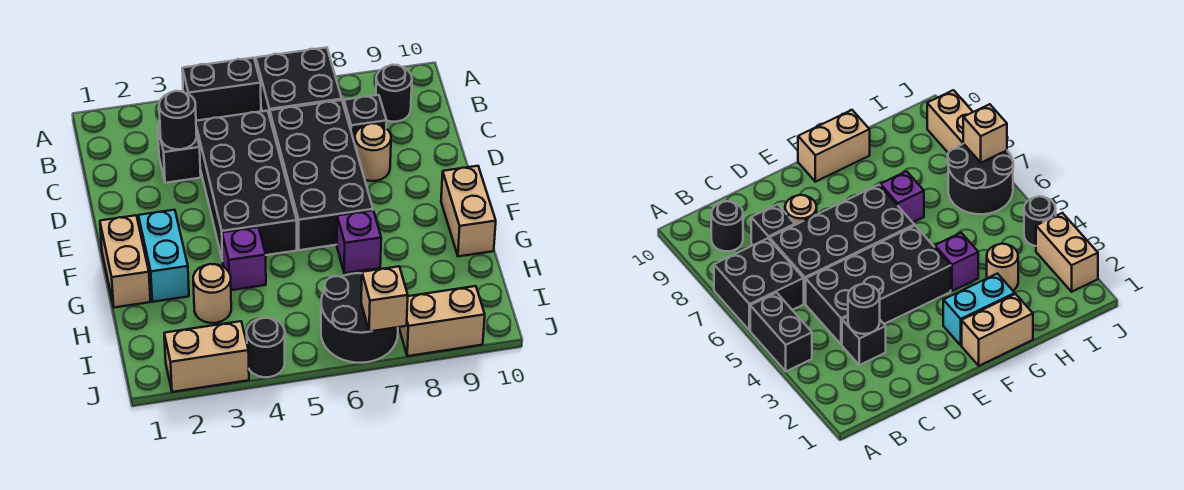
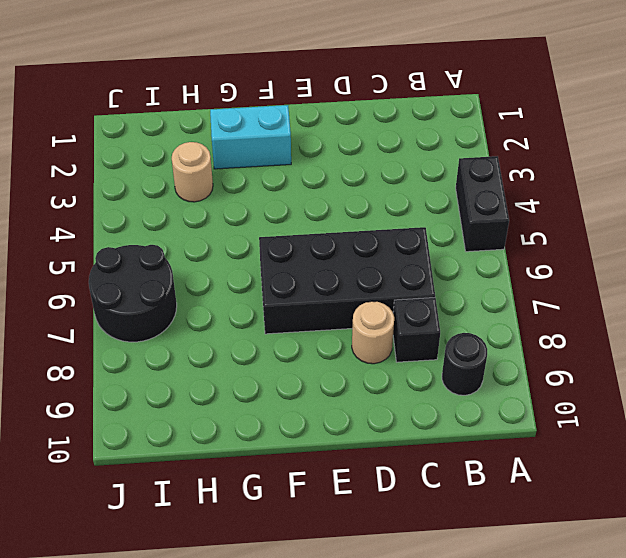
none -> black 2x2 brick [256,48,342,116]
none -> black 1x1 brick [158,126,201,183]
none -> black 2x4 brick [196,111,297,260]

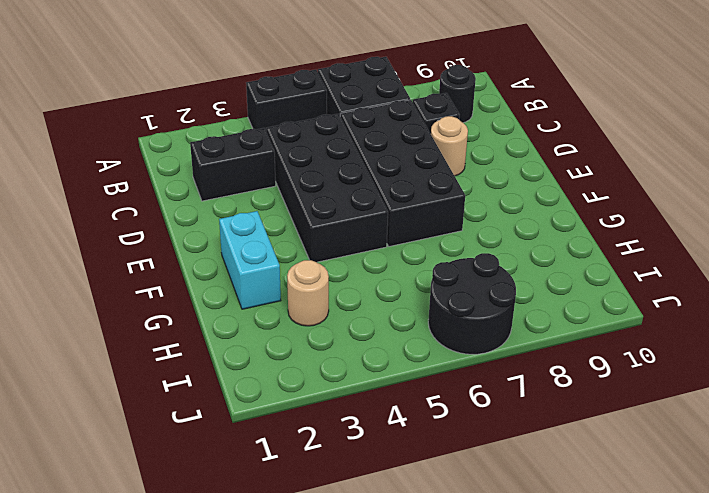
black 1x2 brick [190,128,276,201] -> black 1x1 brick [158,126,201,183]
none -> tan 1x2 brick [100,215,150,308]
none -> tan 1x2 brick [441,166,496,256]
none -> purple 1x1 brick [222,227,266,290]

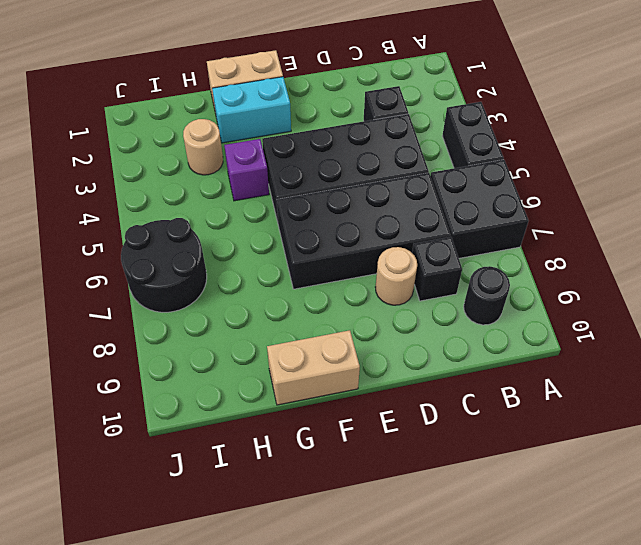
none -> purple 1x1 brick [337,210,381,273]
none -> tan 1x2 brick [164,321,249,392]
none -> black 1x1 round brick [247,318,285,377]

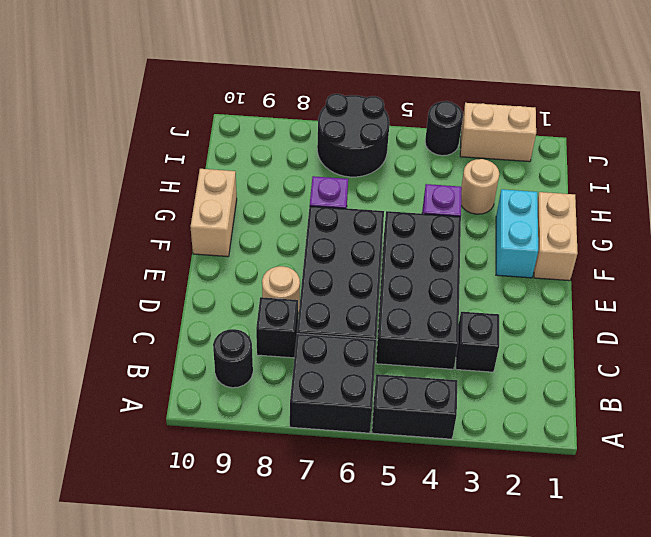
none -> tan 1x2 brick [399,286,485,356]
none -> black 1x1 round brick [159,91,197,149]
none -> tan 1x1 brick [361,266,408,332]

